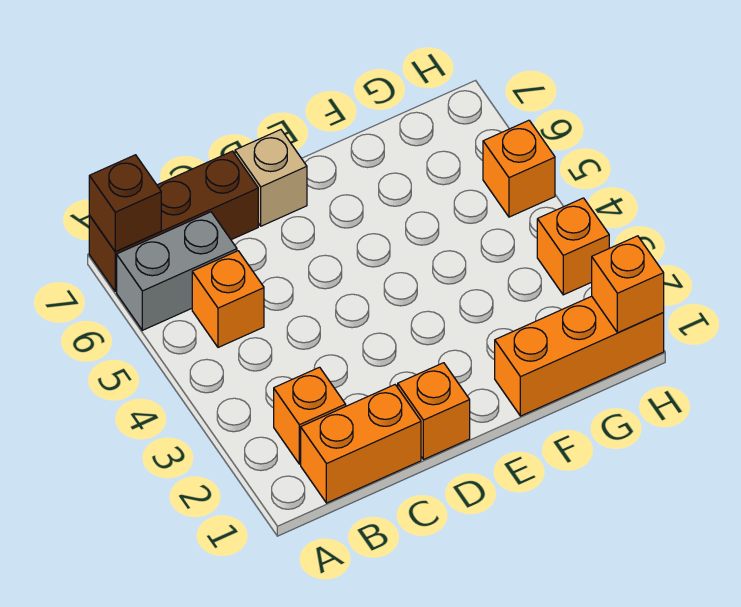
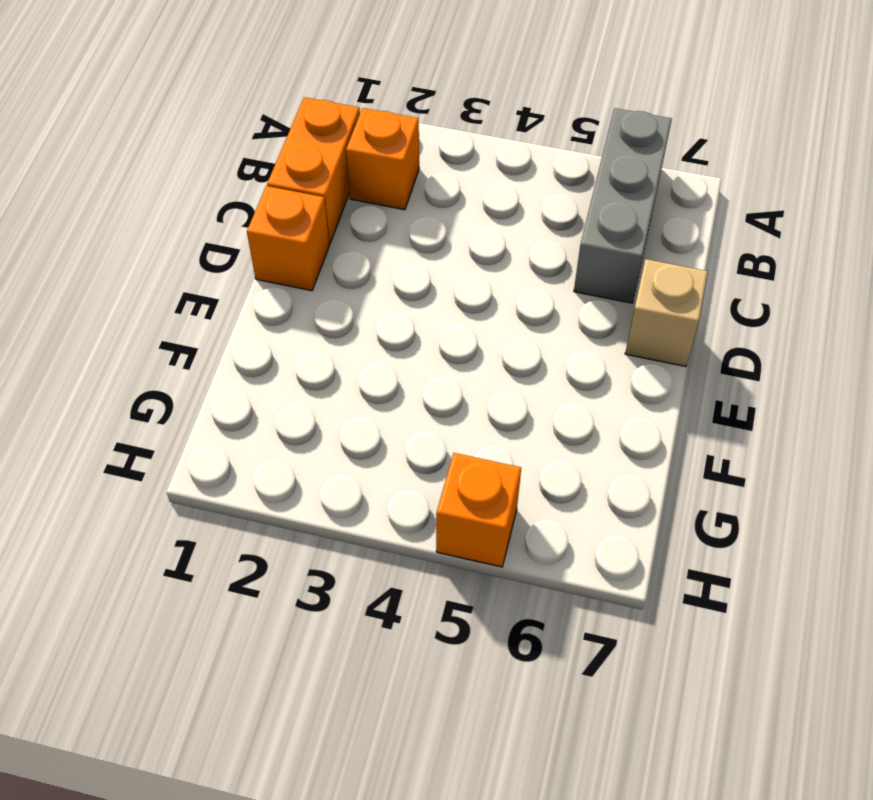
grey 1x3 brick [574,108,672,303] -> grey 1x2 brick [117,212,237,330]
none -> brown 1x3 brick [89,151,258,291]
none -> orange 1x1 brick [192,251,264,347]
none -> orange 1x3 brick [495,296,664,416]

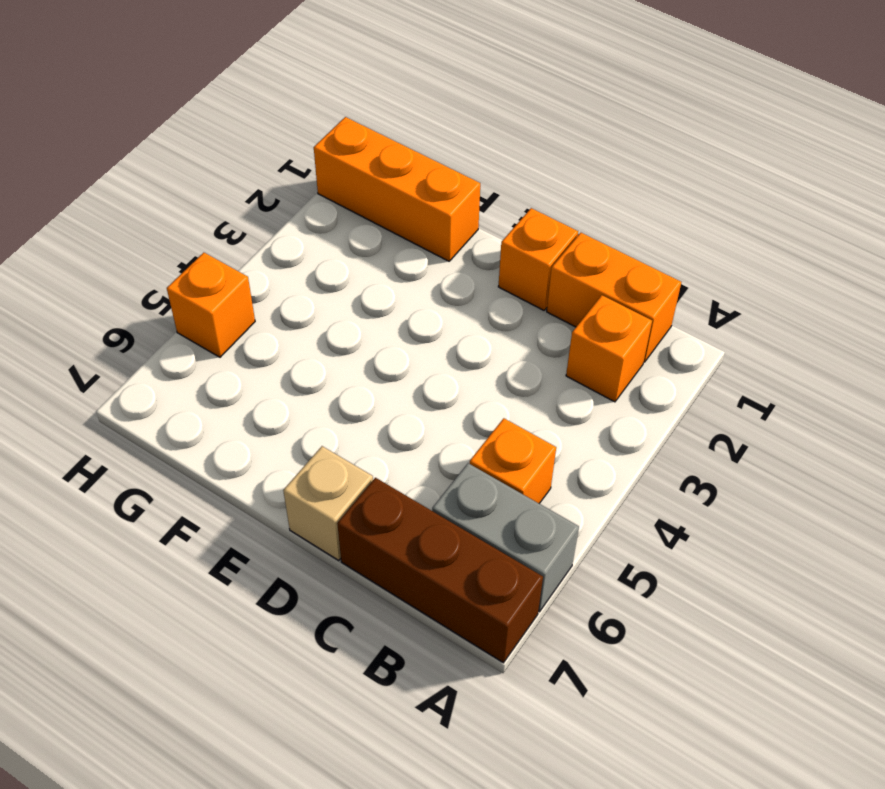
none -> orange 1x1 brick [537,198,609,295]
none -> brown 1x1 brick [89,155,161,252]
none -> orange 1x1 brick [592,236,664,333]

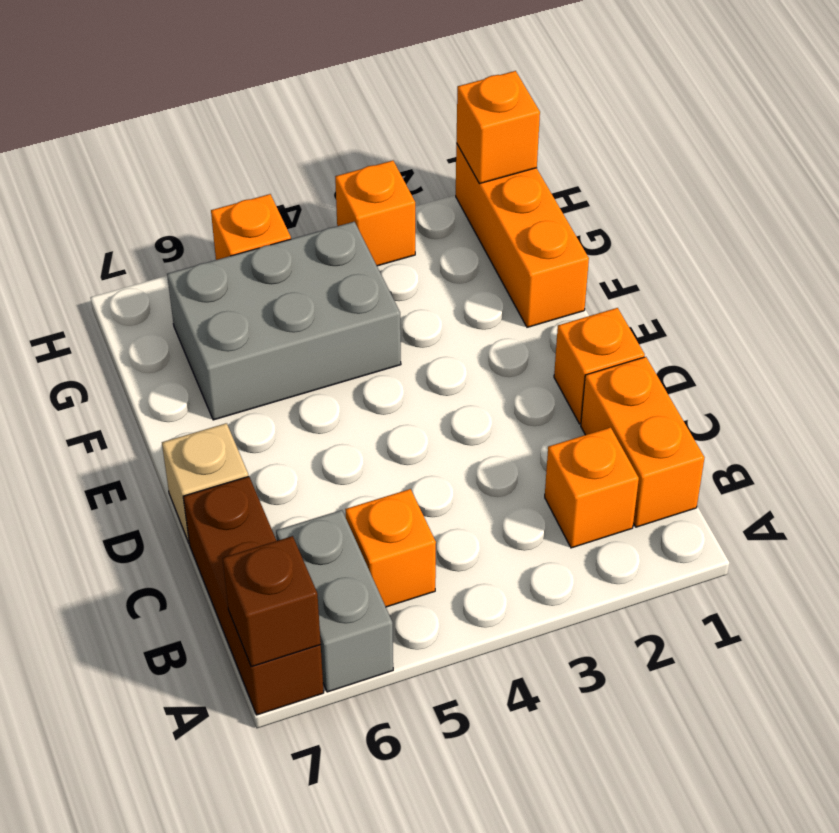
grey 2x3 brick [167,222,401,420] -> none

